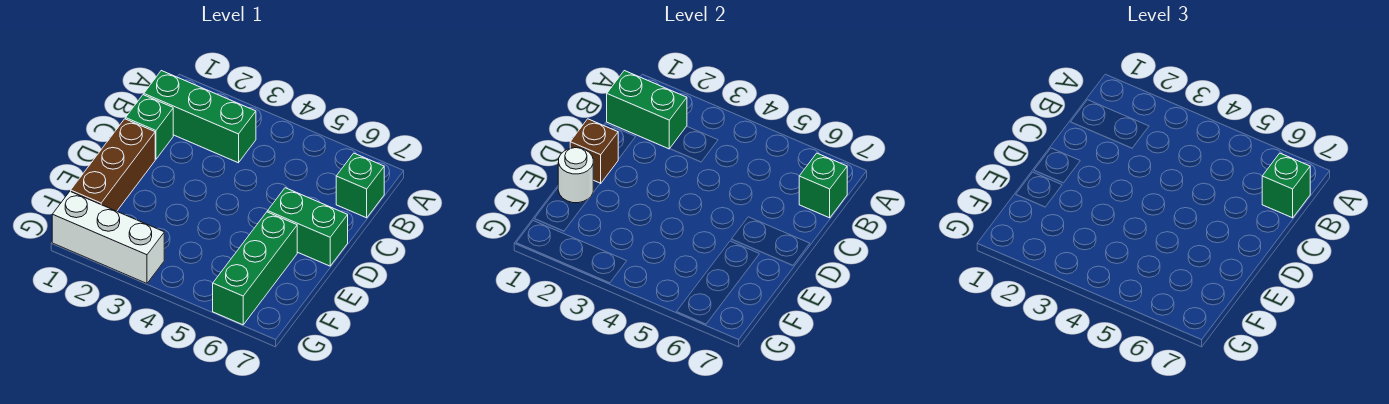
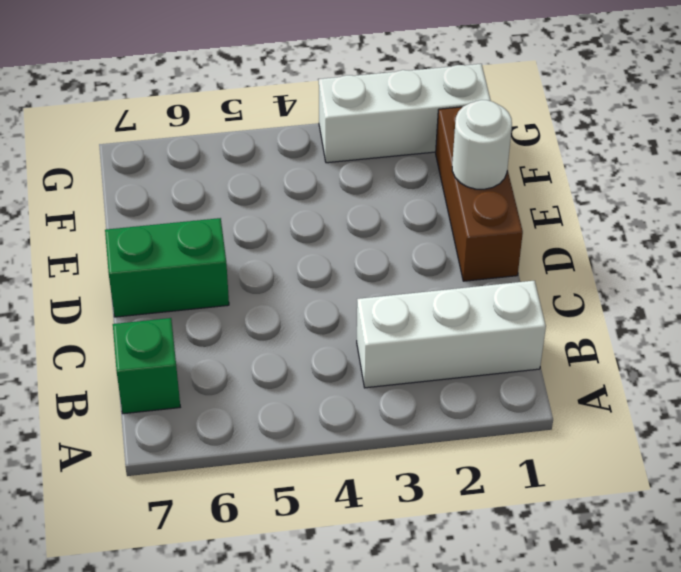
white 1x3 brick [357,281,546,388] -> green 1x3 brick [144,71,256,163]
none -> green 1x1 brick [126,95,173,159]
none -> green 1x3 brick [213,212,297,325]
none -> green 1x2 brick [607,71,687,149]

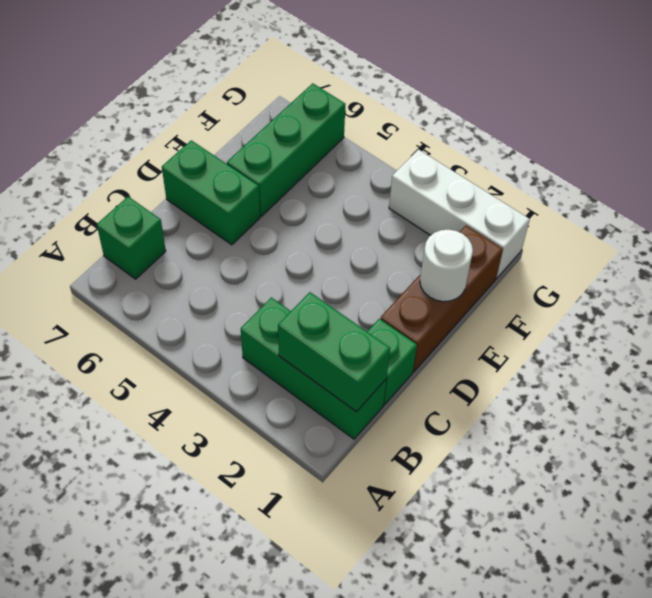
none -> green 1x1 brick [799,153,847,218]
none -> brown 1x1 brick [570,119,618,184]
none -> green 1x1 brick [1262,153,1310,218]

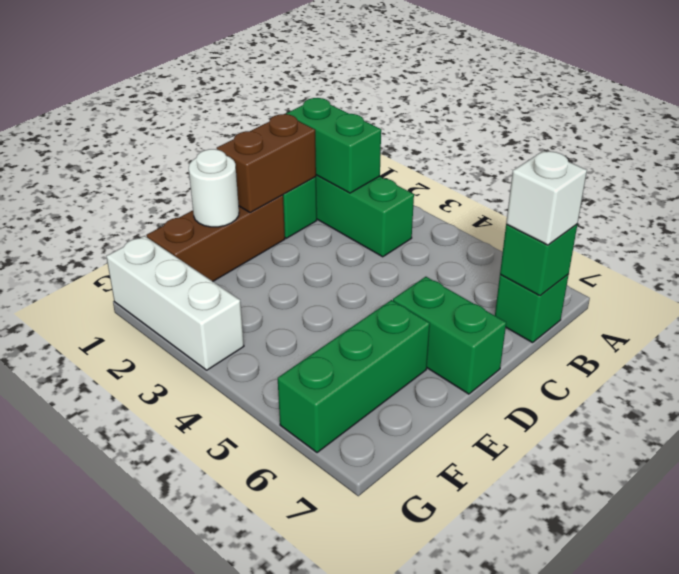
white 1x1 brick [506,151,587,245] -> green 1x1 brick [1262,153,1310,218]
brown 1x2 brick [217,114,316,213] -> brown 1x1 brick [570,119,618,184]

